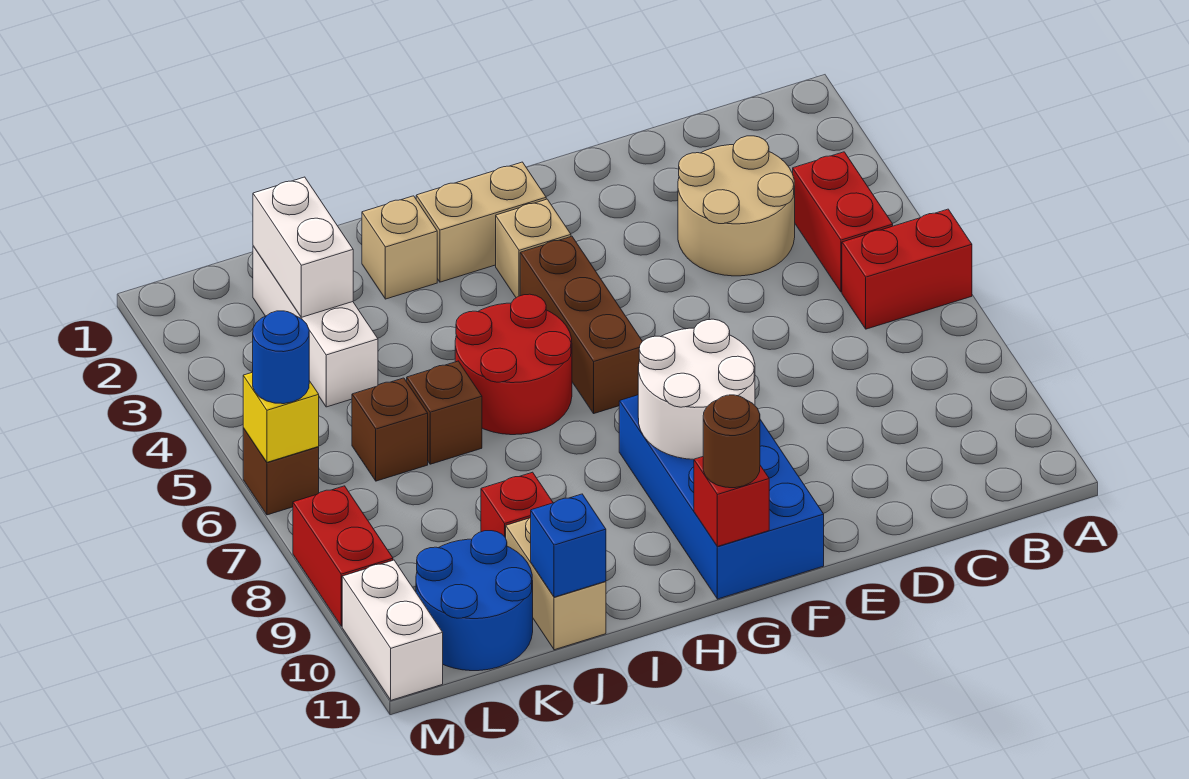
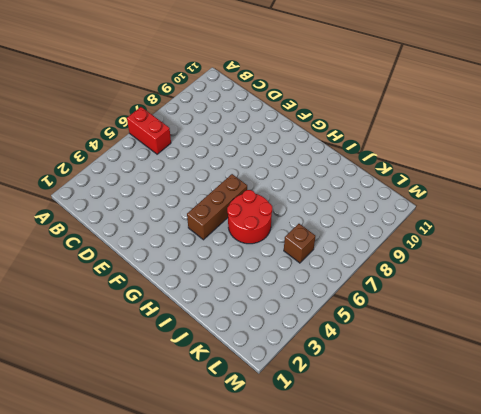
none -> red 1x2 brick [793,152,893,292]
none -> tan 2x2 round brick [678,136,795,276]
none -> blue 2x4 brick [619,395,824,599]

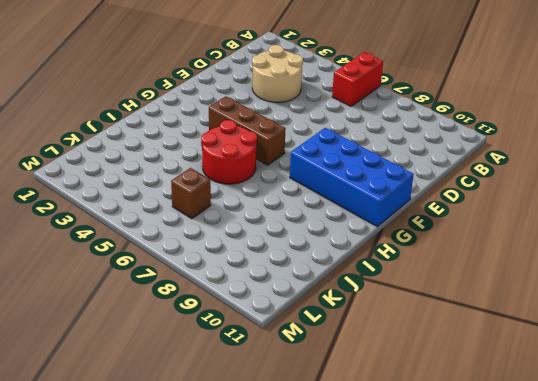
none -> red 1x2 brick [793,152,893,292]
none -> tan 1x2 brick [416,162,546,282]
none -> tan 1x1 brick [496,199,571,298]

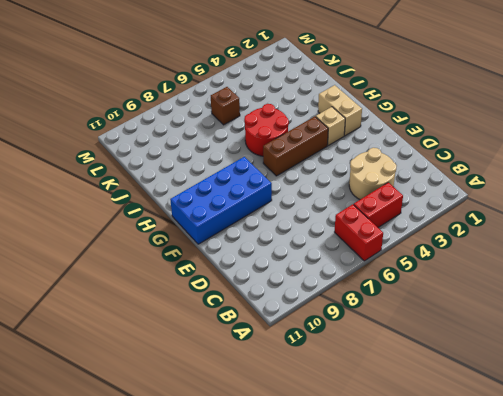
none -> tan 1x1 brick [362,196,437,299]
none -> brown 1x1 brick [407,361,482,464]
none -> red 1x1 brick [481,472,553,538]

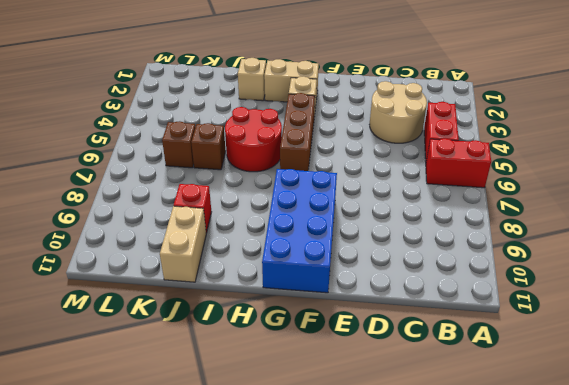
none -> white 1x3 brick [253,246,378,407]
none -> blue 2x2 round brick [416,531,533,671]
none -> brown 1x1 brick [243,428,319,515]

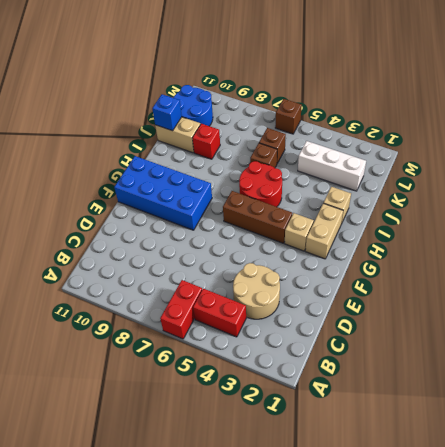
none -> red 1x2 brick [293,486,393,626]
none -> white 1x2 brick [342,560,443,700]
none -> white 2x2 round brick [638,319,755,459]

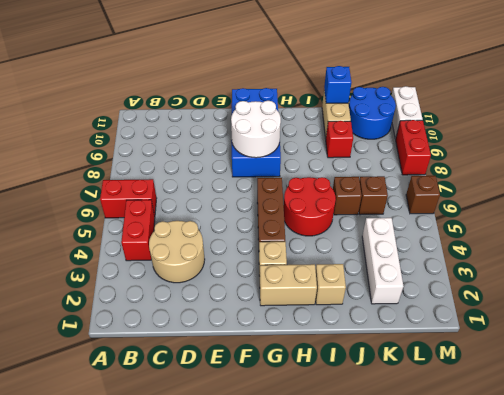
none -> red 1x1 brick [694,457,769,547]
none -> white 1x2 brick [253,177,353,317]
none -> yellow 1x1 brick [243,372,319,462]

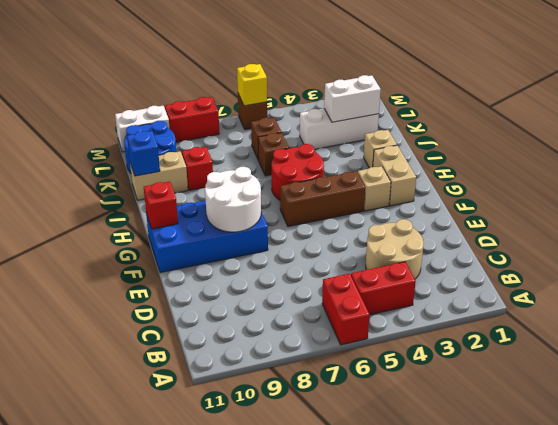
none -> brown 1x1 round brick [703,395,760,488]
none -> blue 1x1 round brick [253,311,309,404]

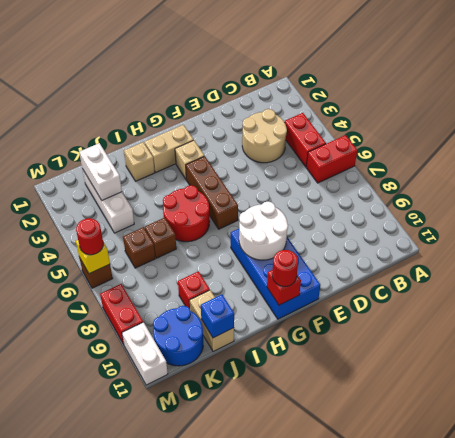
red 1x1 round brick [272,250,298,286] -> brown 1x1 round brick [703,395,760,488]
red 1x1 round brick [76,218,103,255] -> blue 1x1 round brick [253,311,309,404]

